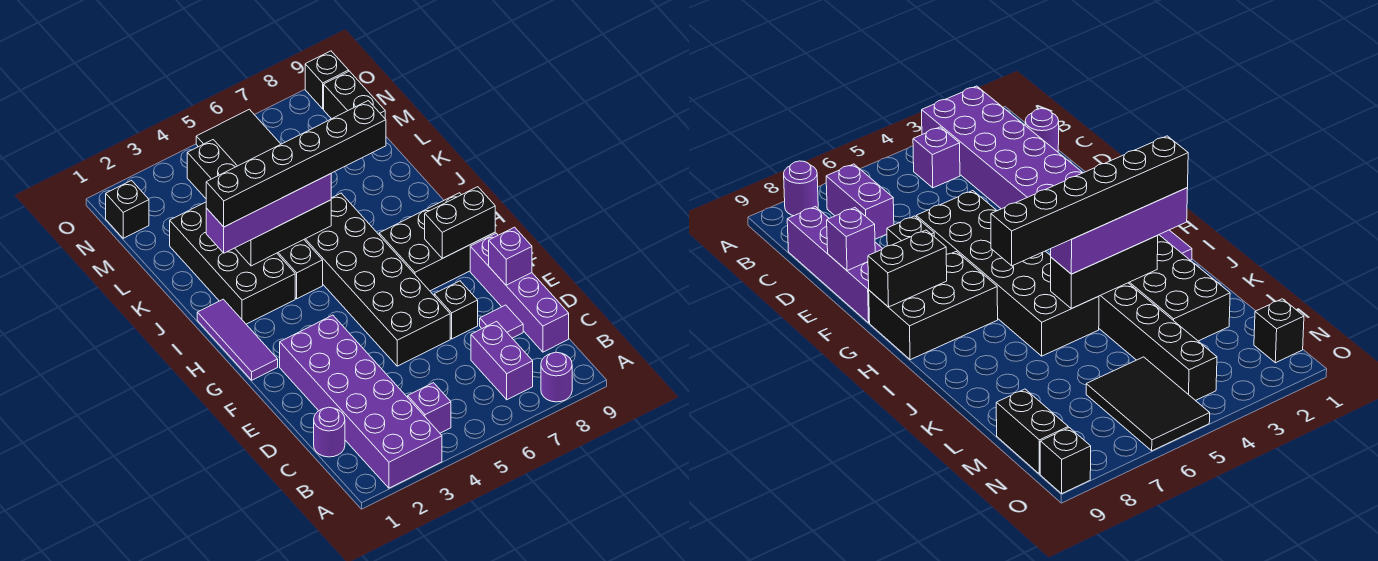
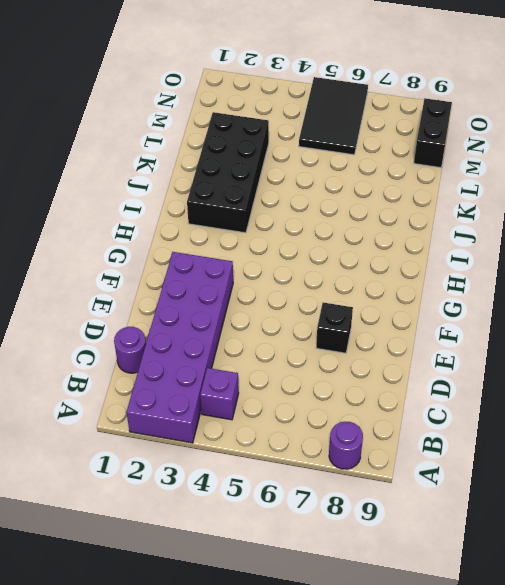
none -> purple 1x2 brick [471,321,533,400]
none -> purple 1x4 brick [470,233,569,352]
none -> purple 1x1 tile [480,305,523,338]

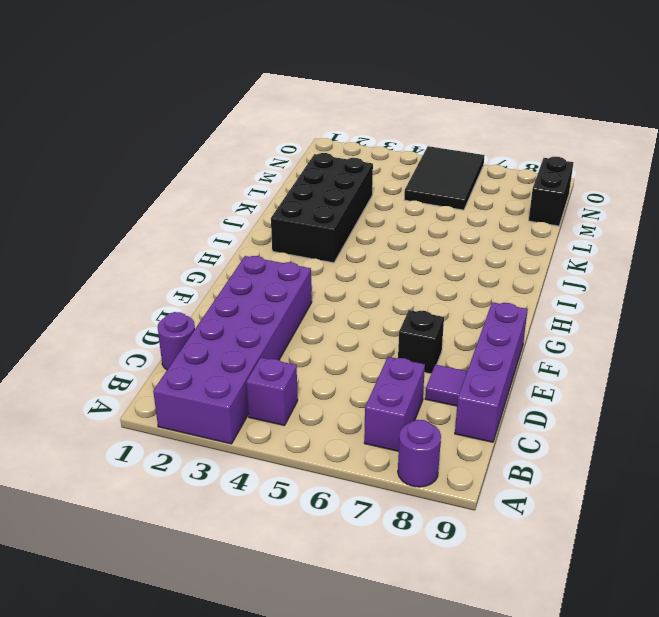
none -> black 2x6 brick [304,193,450,366]
none -> purple 1x3 tile [197,299,278,380]
none -> black 2x3 brick [379,193,495,291]

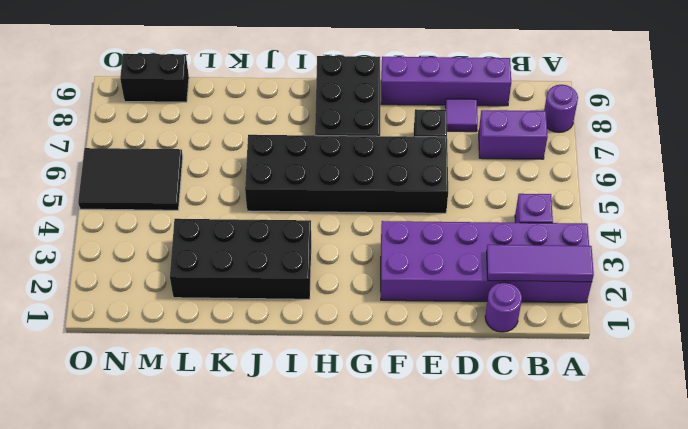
purple 1x3 tile [487,245,594,282] -> purple 1x3 tile moved to [197,299,278,380]
none -> black 1x6 brick [187,140,323,299]
none -> black 1x1 brick [106,181,149,238]
none -> black 1x1 brick [305,51,349,109]

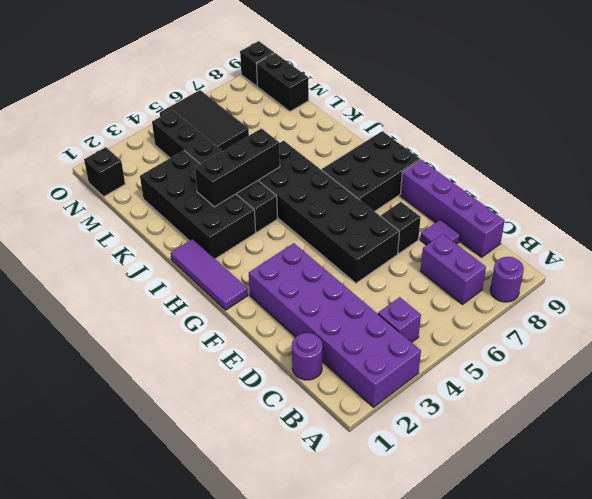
none -> purple 1x1 brick [489,227,532,285]
none -> black 1x2 brick [425,187,495,258]
none -> purple 1x4 brick [206,174,331,253]

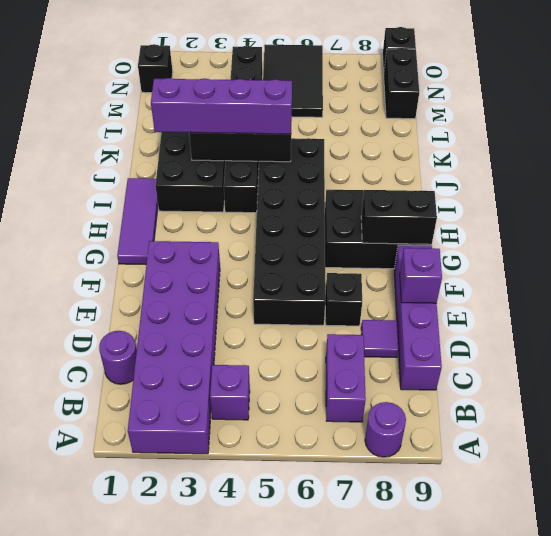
none -> black 1x6 brick [206,101,386,227]

